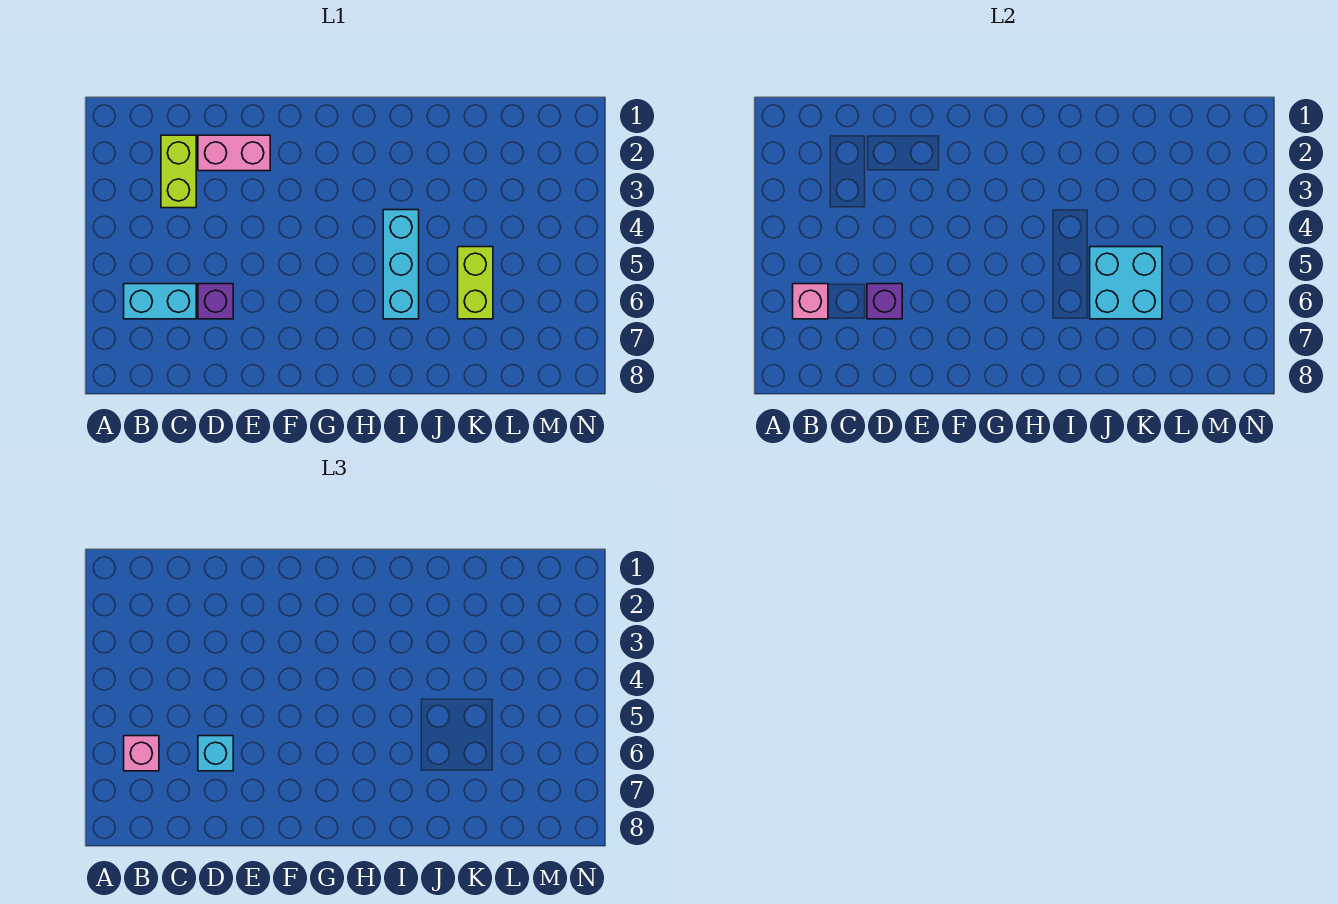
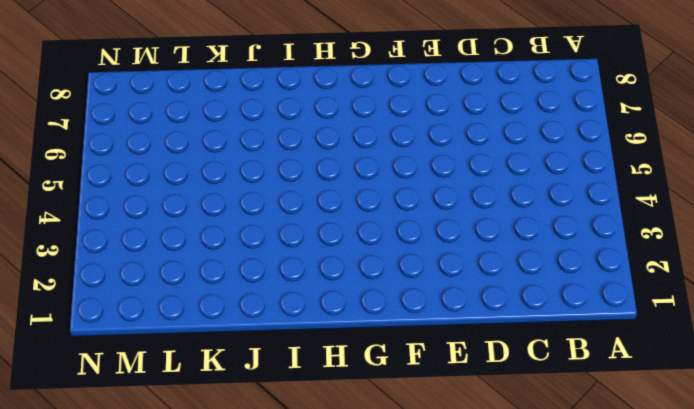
none -> cyan 1x2 brick [124,284,196,319]
none -> lime 1x2 brick [161,135,196,208]

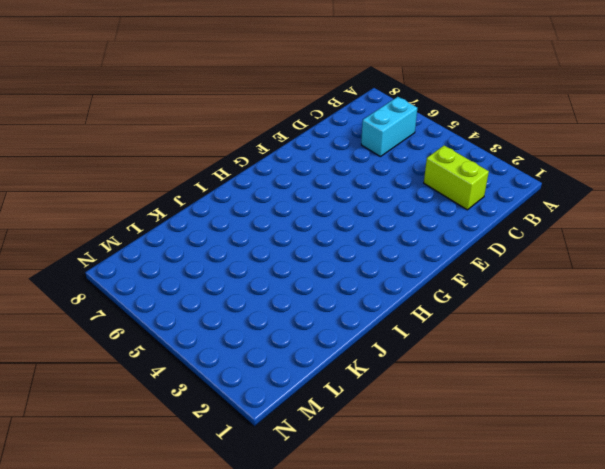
none -> pink 1x2 brick [198,135,270,171]
none -> purple 1x1 brick [198,284,233,319]

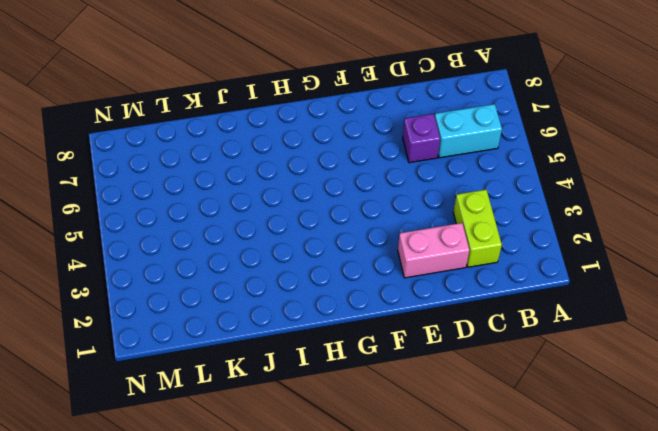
none -> cyan 1x3 brick [383,210,419,319]
none -> lime 1x2 brick [458,247,493,319]

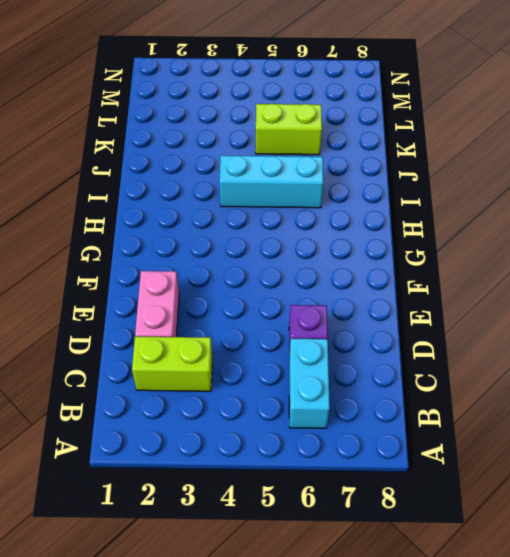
none -> pink 1x1 brick [793,284,828,319]
none -> purple 1x1 brick [867,284,902,319]

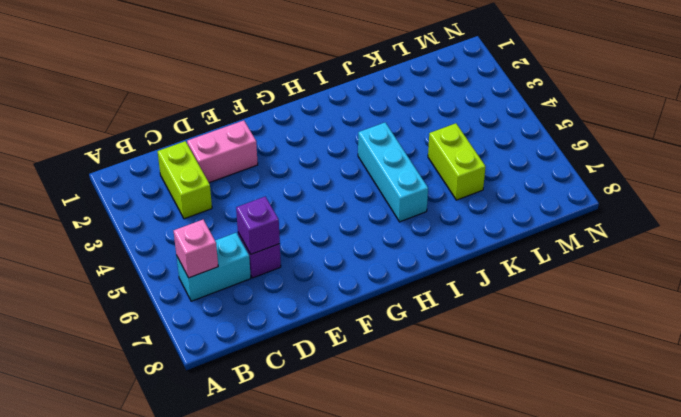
none -> cyan 2x2 brick [1090,247,1162,319]
none -> pink 1x1 brick [124,736,159,771]

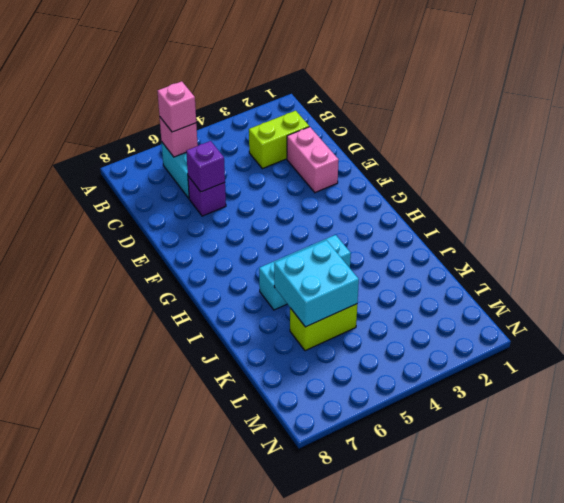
none -> cyan 1x1 brick [198,736,233,771]

